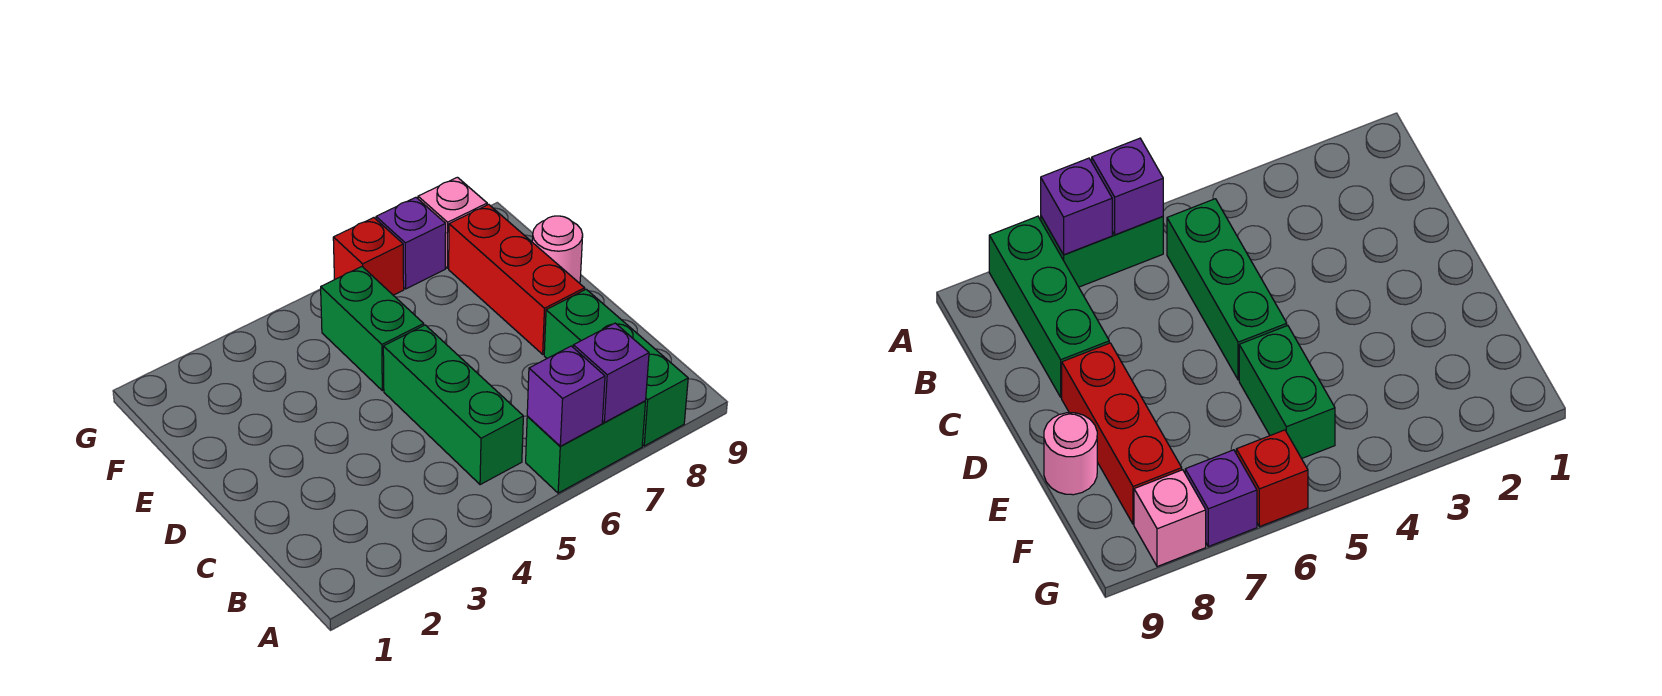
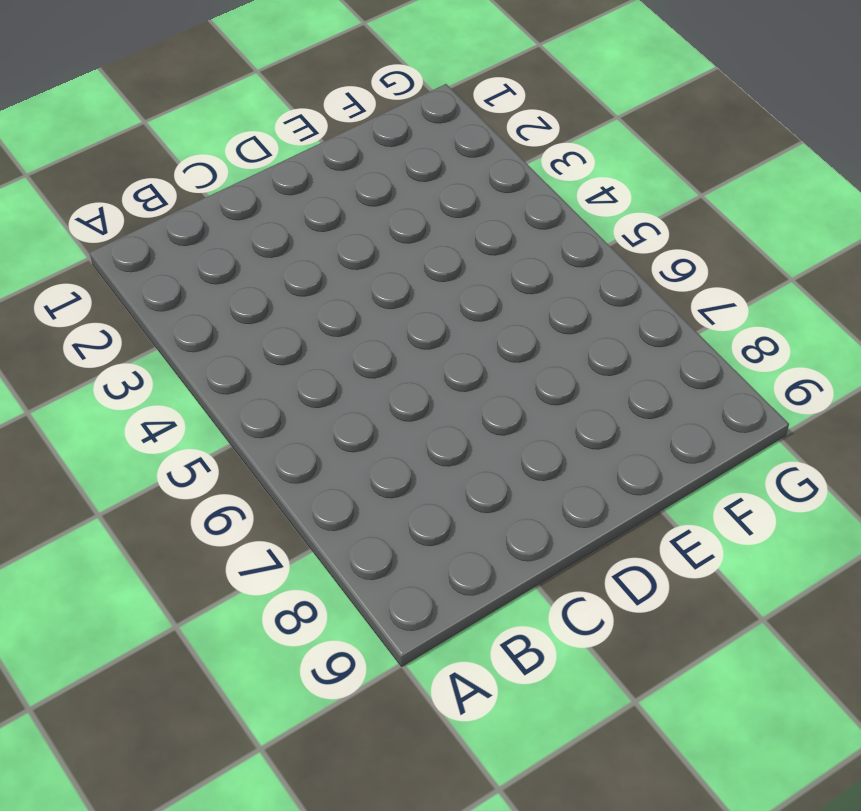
none -> green 1x2 brick [526,401,646,493]
none -> green 1x3 brick [544,289,688,446]

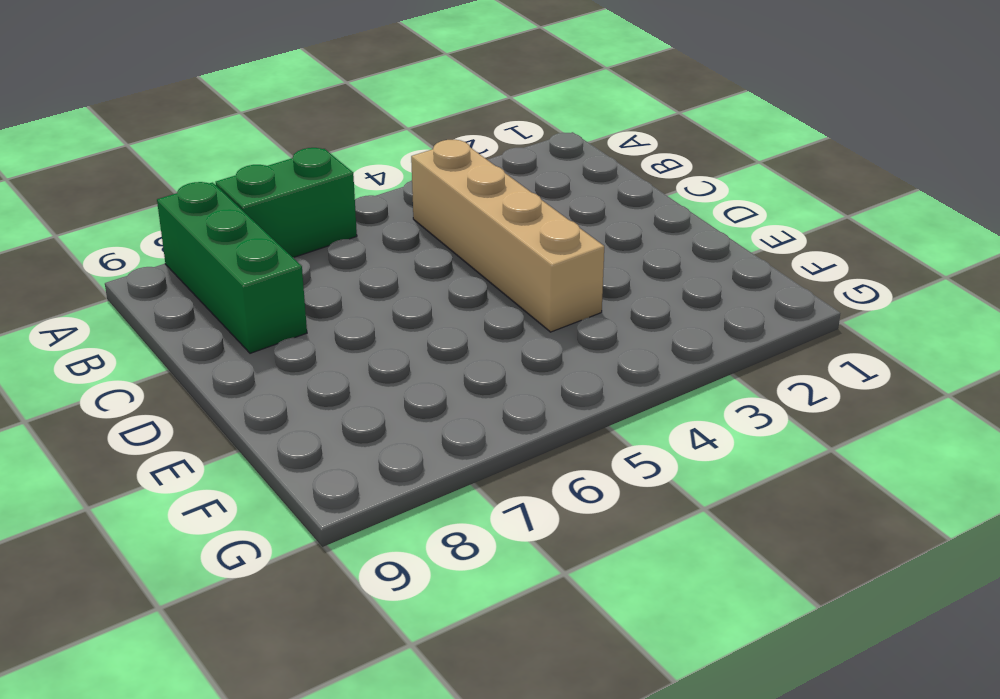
tan 1x4 brick [411,140,604,332] -> none
none -> green 1x3 brick [383,325,523,485]
none -> red 1x3 brick [449,204,585,354]

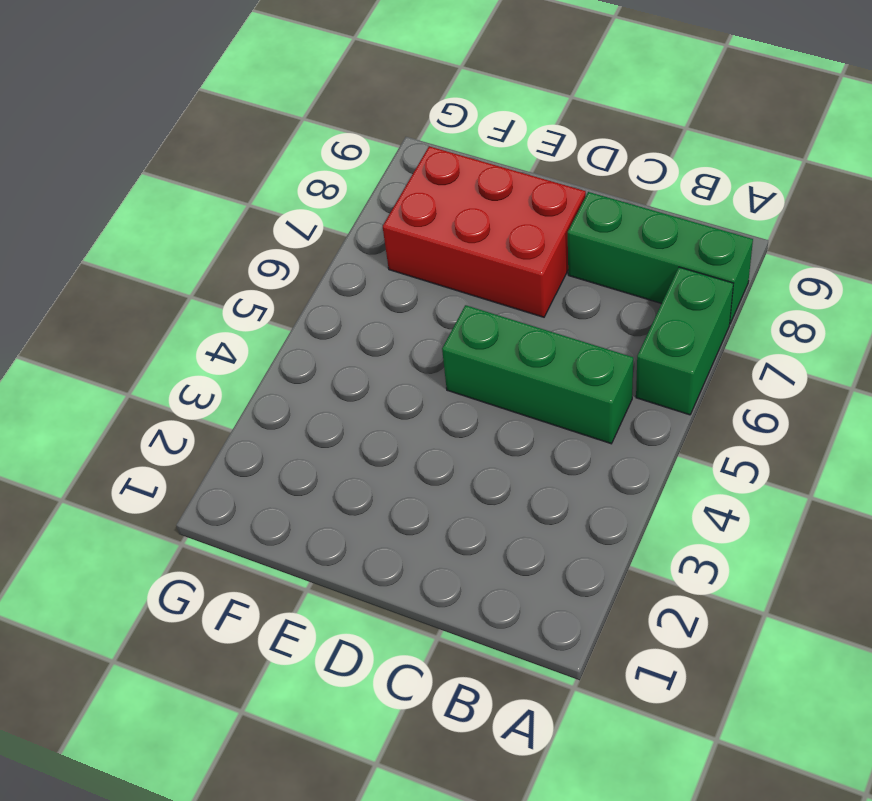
red 2x3 brick [383,146,586,317] -> red 1x3 brick [449,204,585,354]
none -> green 1x2 brick [321,267,424,391]
none -> pink 1x1 round brick [532,216,583,283]

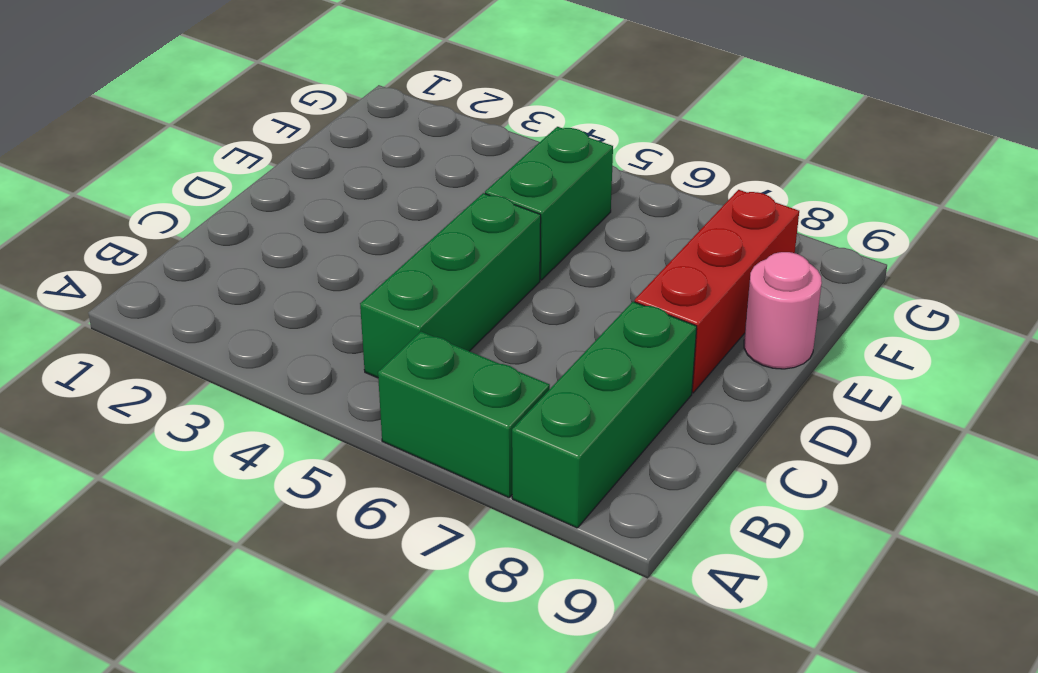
none -> red 1x1 brick [333,218,404,295]
none -> purple 1x1 brick [376,197,446,289]

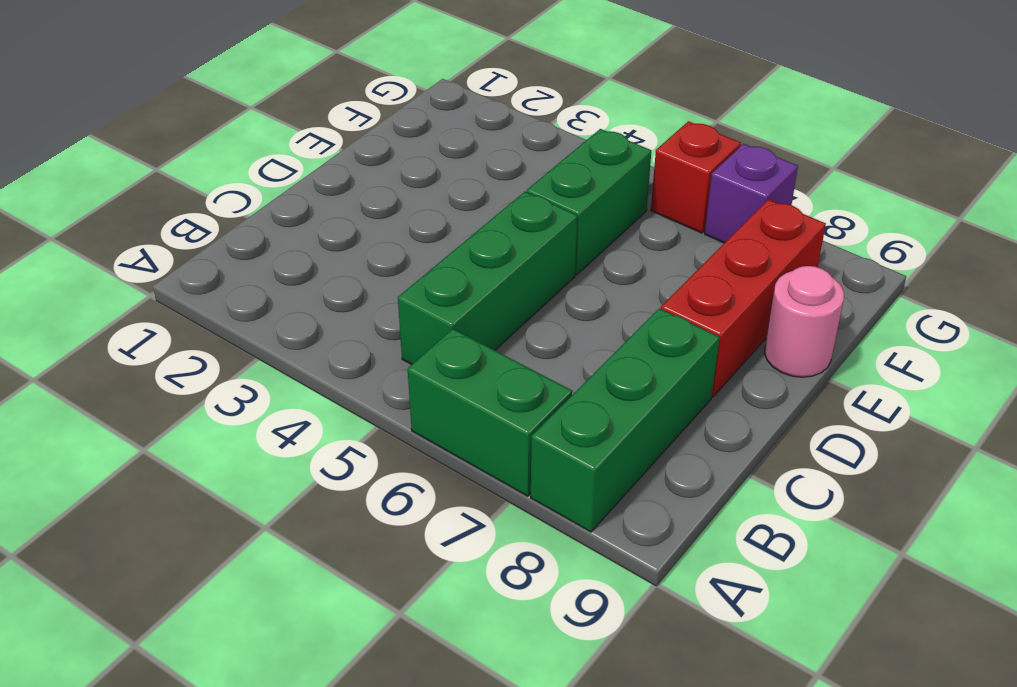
none -> pink 1x1 brick [418,177,487,268]
none -> purple 1x1 brick [527,346,605,446]

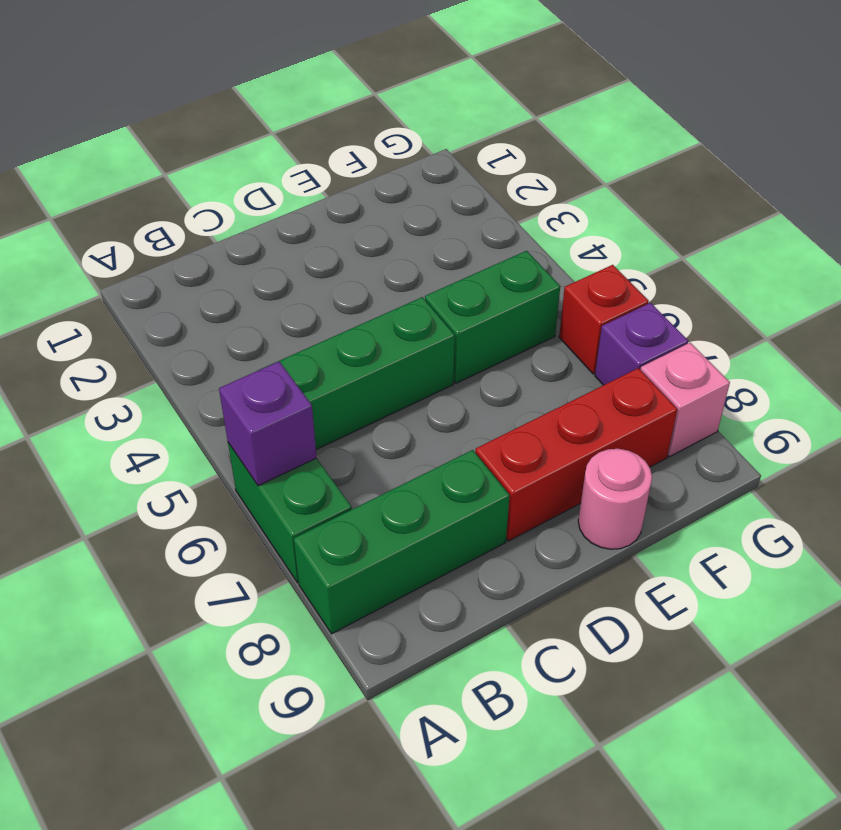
none -> purple 1x1 brick [573,323,649,422]

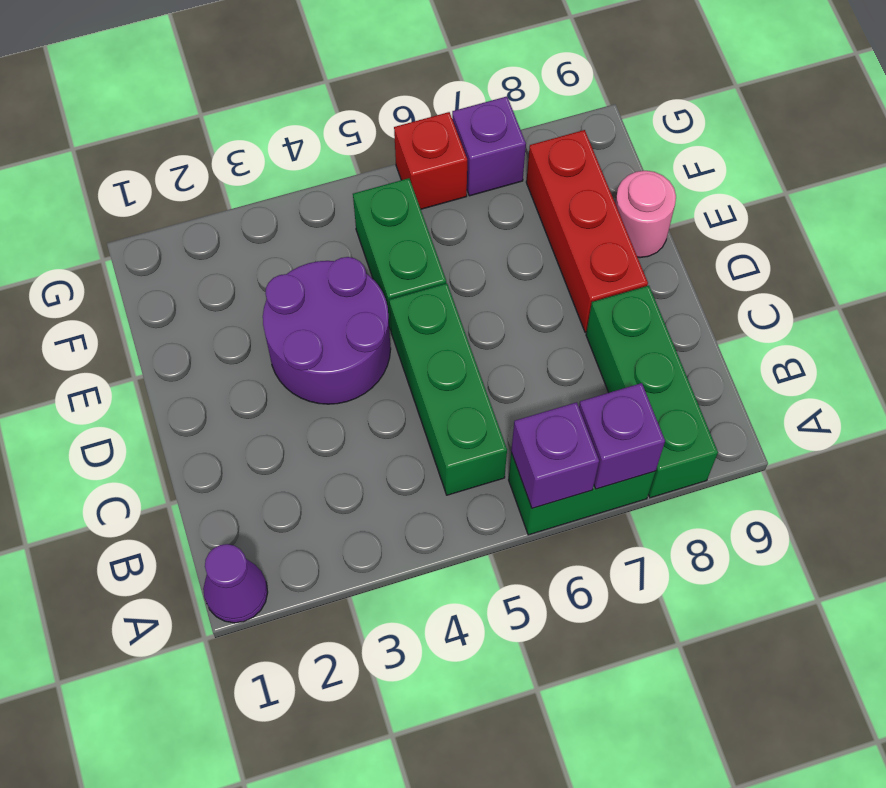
purple 1x1 cone [203,544,268,623] -> none
purple 2x2 round brick [263,257,391,404] -> none
none -> pink 1x1 brick [418,177,487,268]

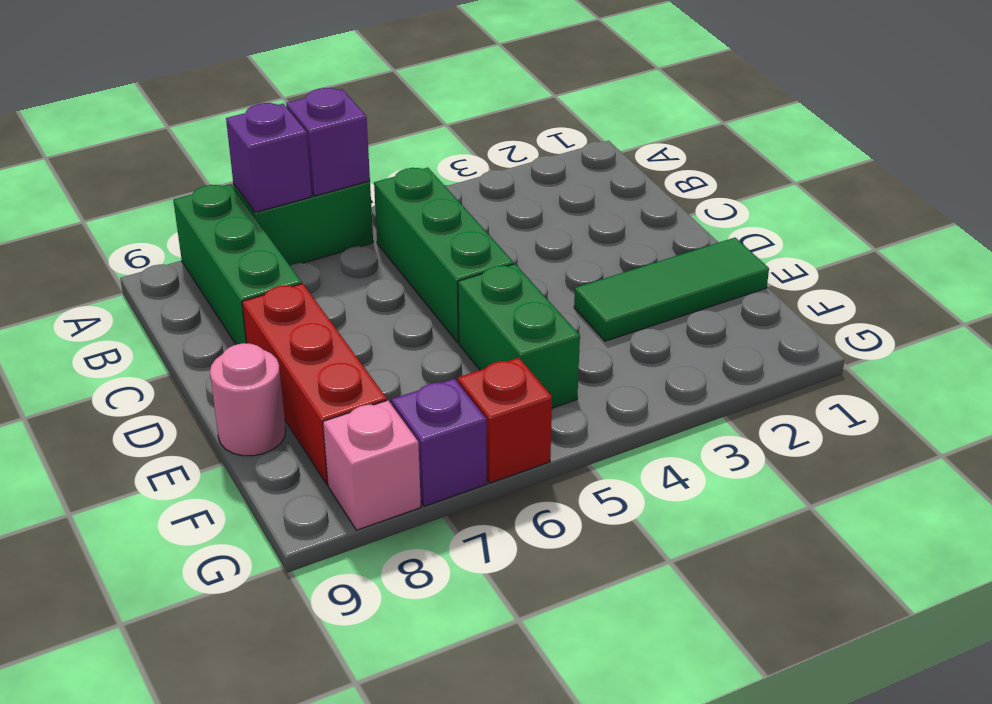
green 1x3 tile [574,238,769,341] -> none

